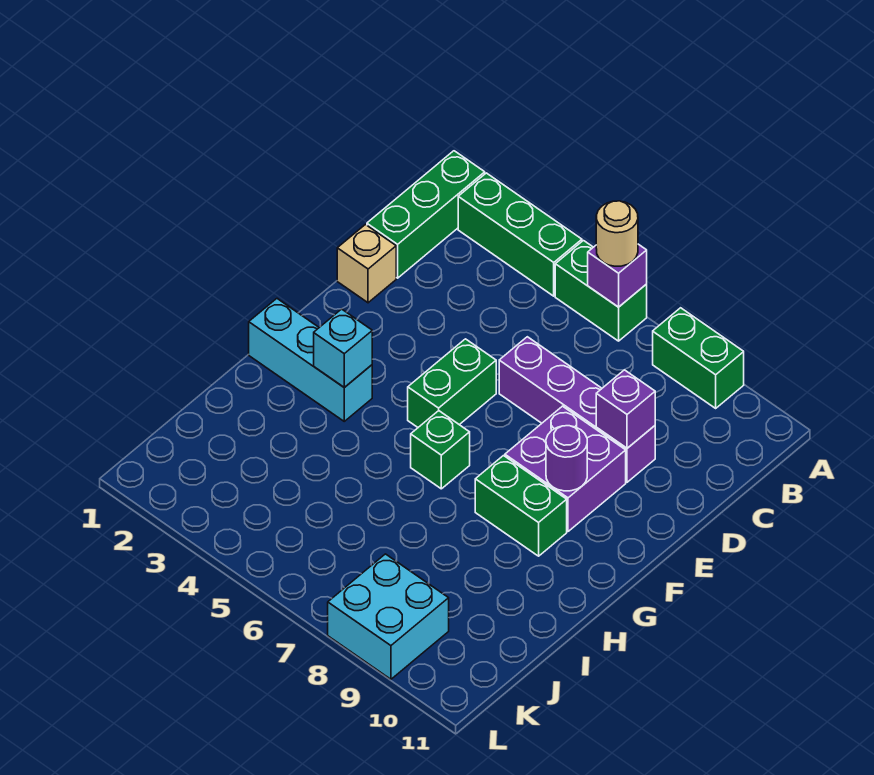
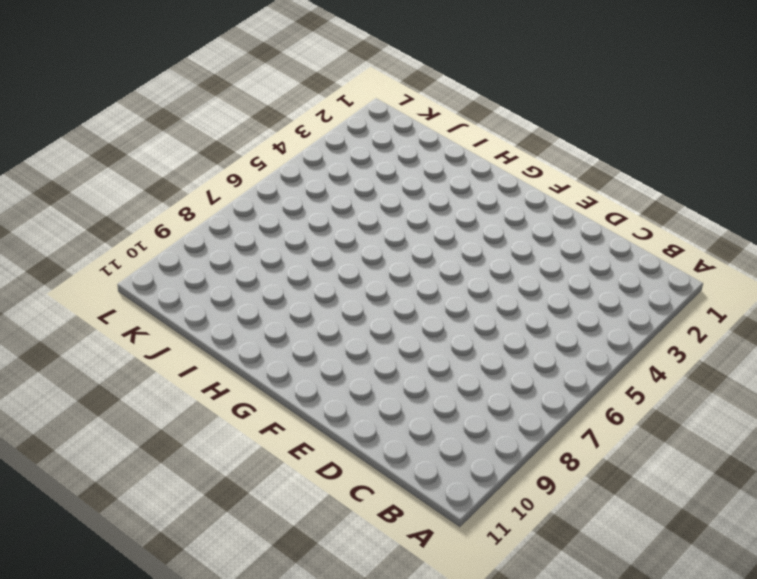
none -> green 1x3 brick [367,151,485,278]
none -> green 1x3 brick [458,173,582,296]
none -> green 1x2 brick [555,241,647,341]

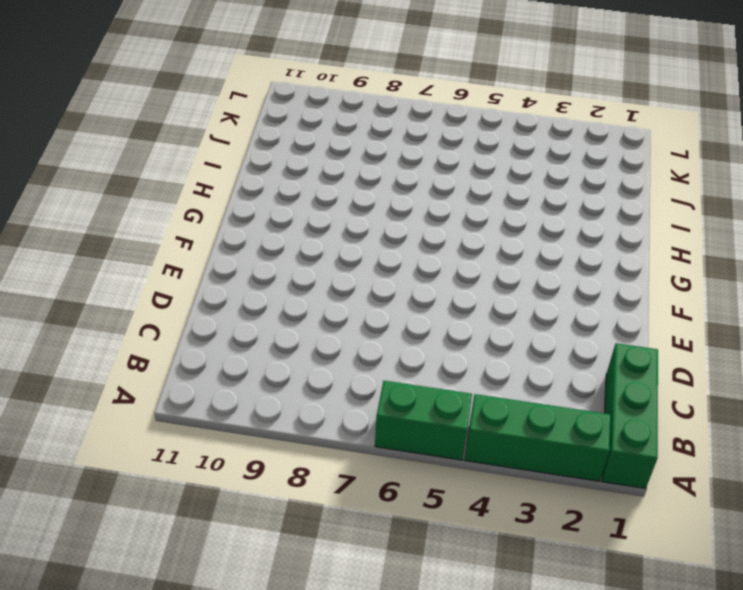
none -> green 1x2 brick [653,308,744,408]
none -> tan 1x1 brick [337,225,396,303]
none -> purple 1x4 brick [499,337,655,482]

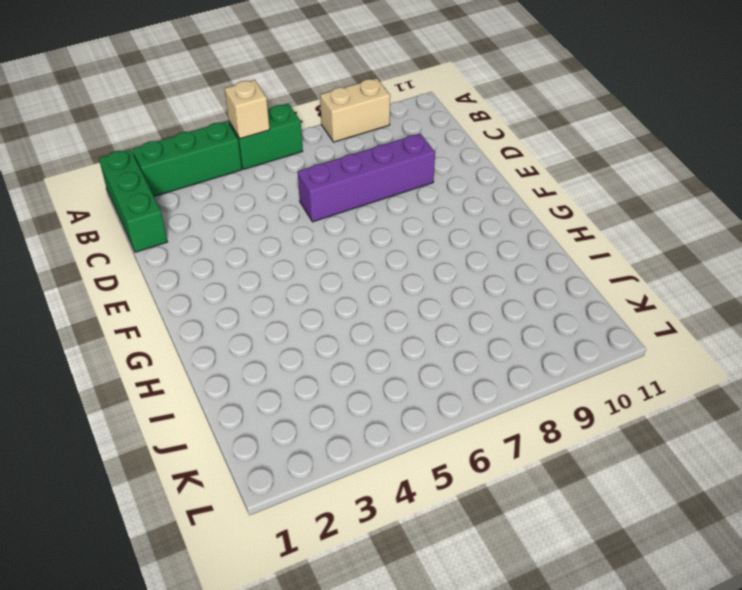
tan 1x1 brick [224,80,270,139] -> tan 1x1 brick moved to [337,225,396,303]
tan 1x2 brick [320,78,390,142] -> green 1x2 brick [653,308,744,408]
none -> green 1x2 brick [408,339,496,427]
none -> purple 2x2 brick [505,406,626,531]
none -> cyan 1x3 brick [249,299,372,421]

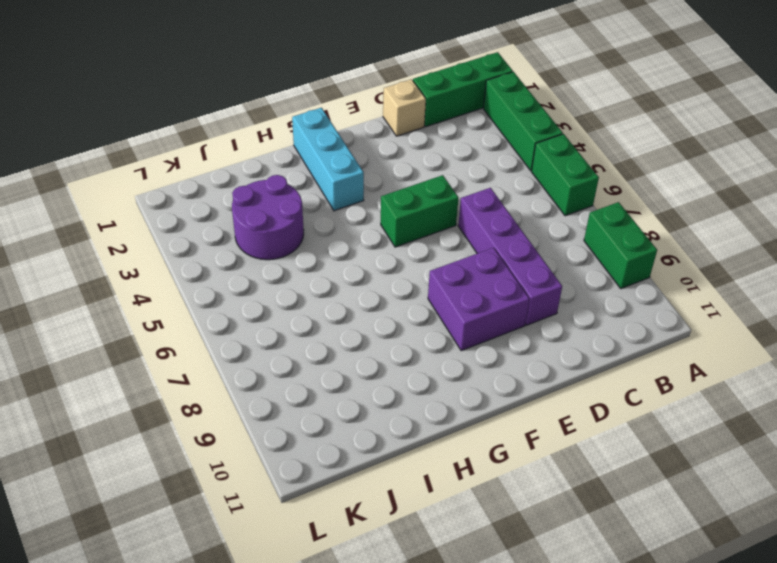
purple 2x2 round brick [232,175,304,260] -> none
none -> green 1x1 brick [411,411,470,489]
none -> green 1x2 brick [475,456,567,556]
none -> cyan 2x2 brick [328,554,449,679]

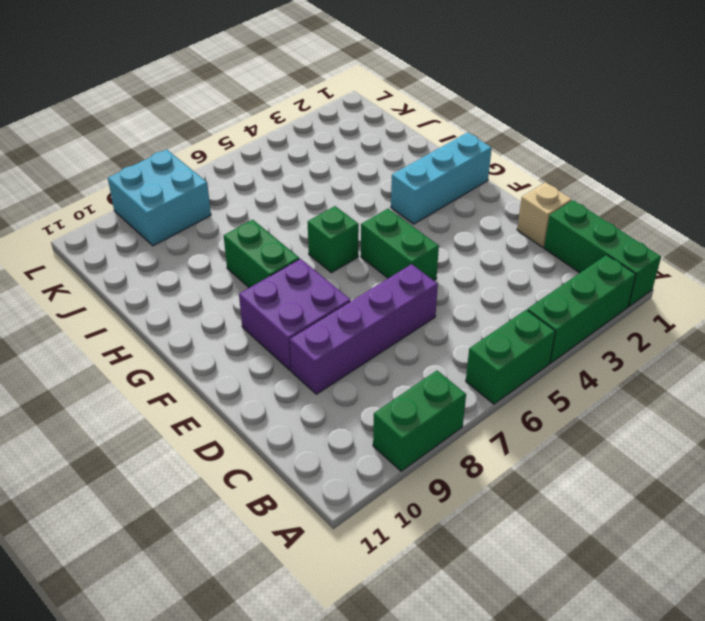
green 1x2 brick [224,220,299,288] -> green 1x2 brick turned to [475,456,567,556]
none -> purple 1x1 brick [588,244,647,307]
none -> purple 1x1 brick [596,370,655,448]
none -> purple 1x1 round brick [546,426,587,491]

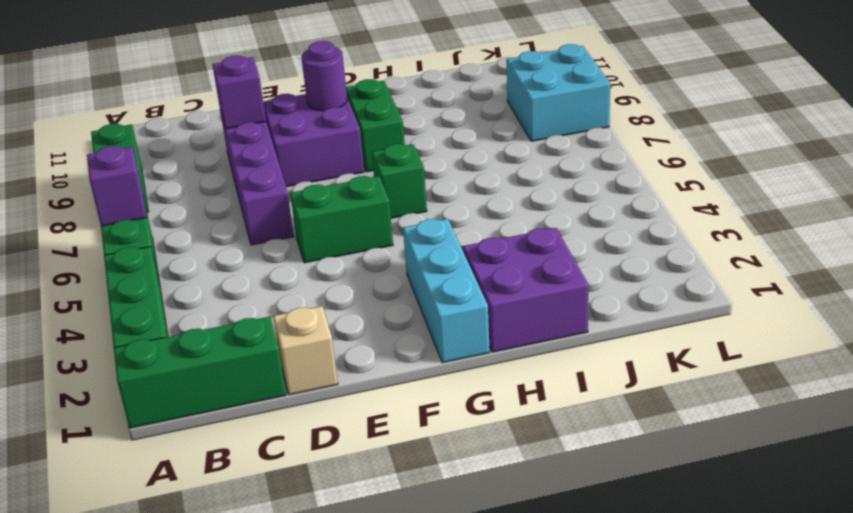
purple 2x2 brick [463,228,589,352] -> none
none -> cyan 1x1 brick [314,309,372,387]
none -> tan 1x1 round brick [596,201,638,266]

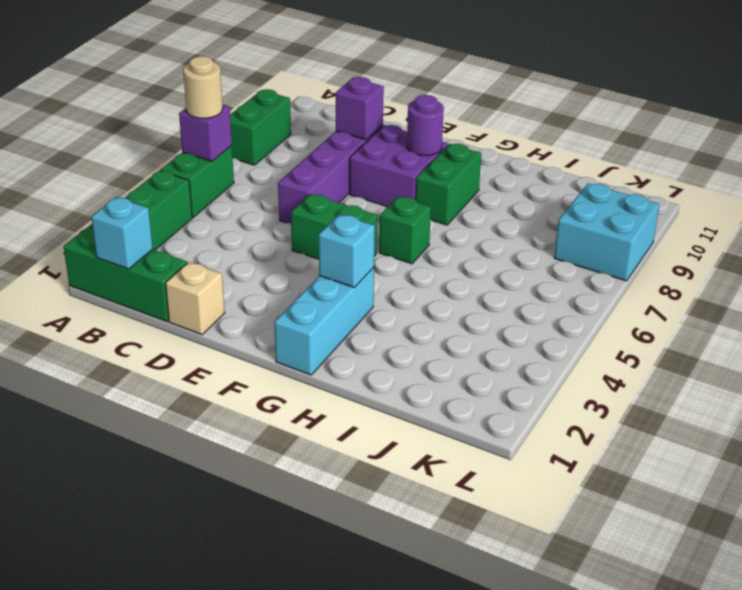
cyan 1x1 brick [91,197,153,269] -> none

